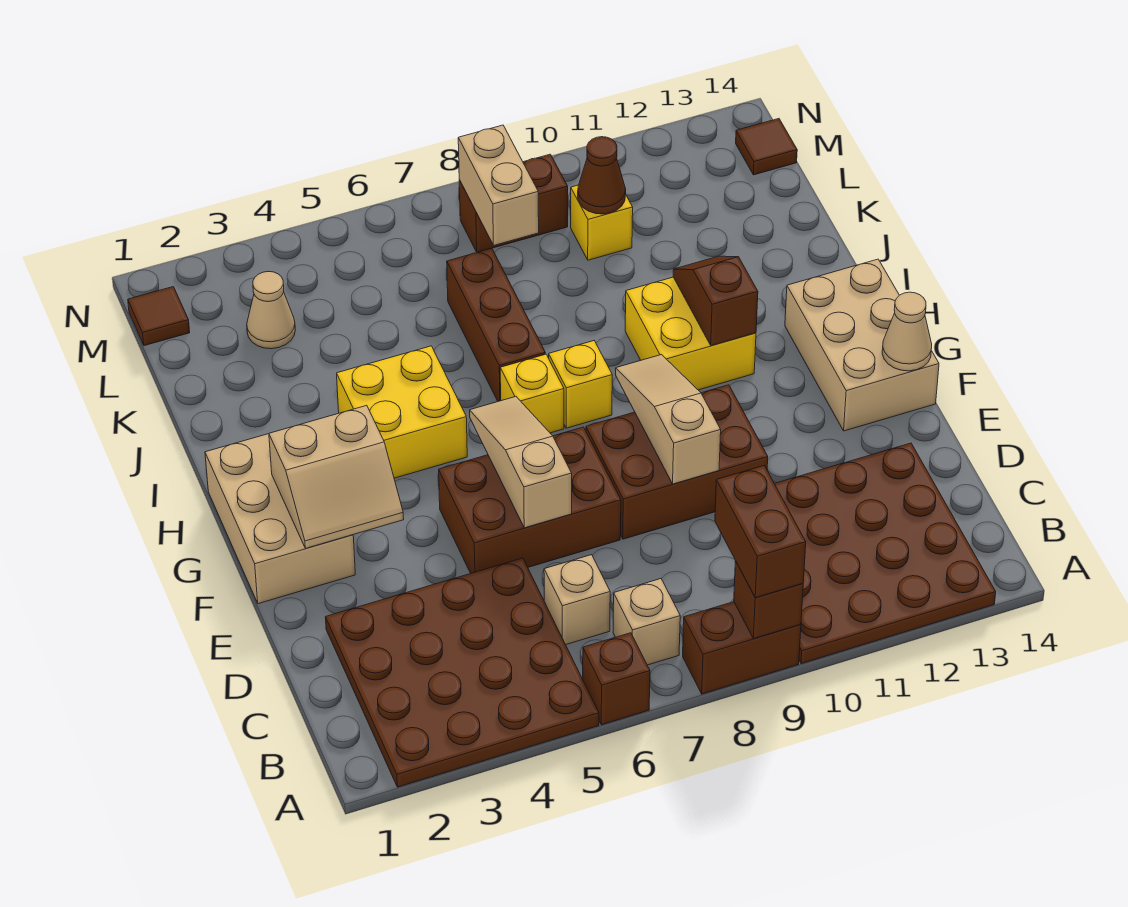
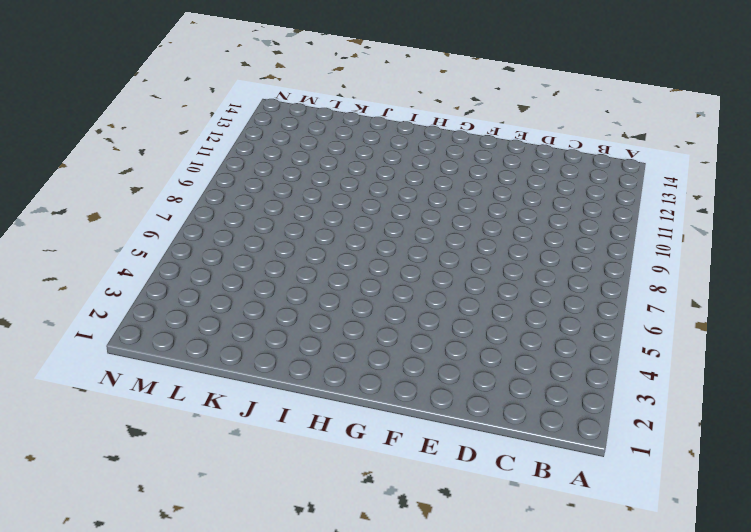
none -> brown 4x4 plate [325,558,599,787]
none -> brown 1x1 brick [583,633,650,725]
none -> brown 1x2 brick [683,602,801,694]

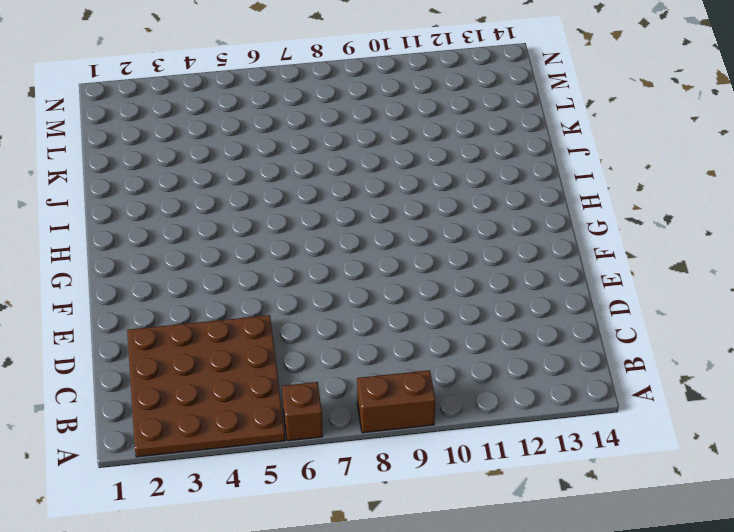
none -> brown 4x4 plate [775,443,996,664]
none -> tan 1x1 brick [613,579,680,665]
none -> tan 1x1 brick [544,555,610,645]

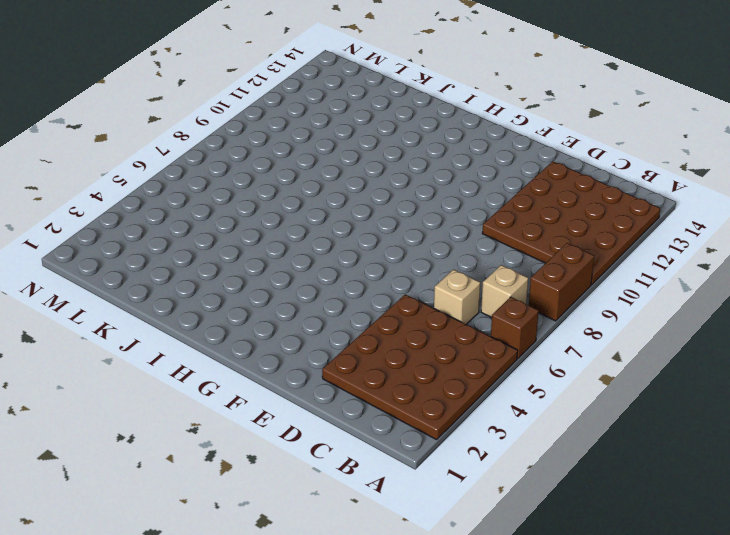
none -> brown 2x3 brick [439,427,621,573]
none -> brown 2x3 brick [586,385,768,539]
none -> tan 2x3 brick [205,434,355,604]

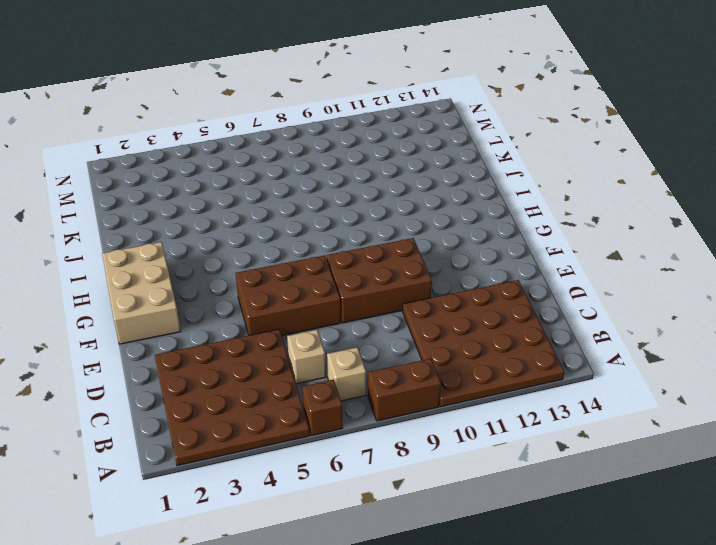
none -> tan 2x3 brick [785,259,939,431]
none -> yellow 2x2 brick [337,346,467,478]
none -> yellow 1x1 brick [500,354,564,433]

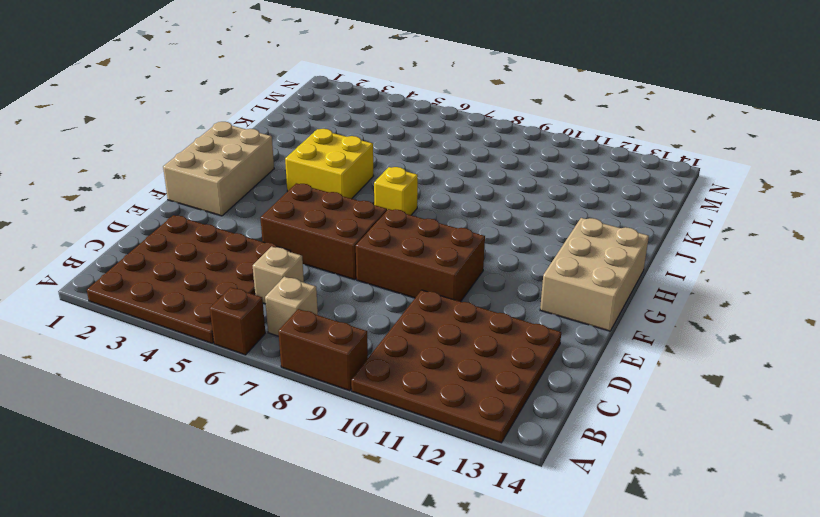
none -> yellow 1x1 brick [549,341,612,428]
none -> yellow 2x2 brick [625,277,756,390]
none -> brown 1x3 brick [447,248,545,401]

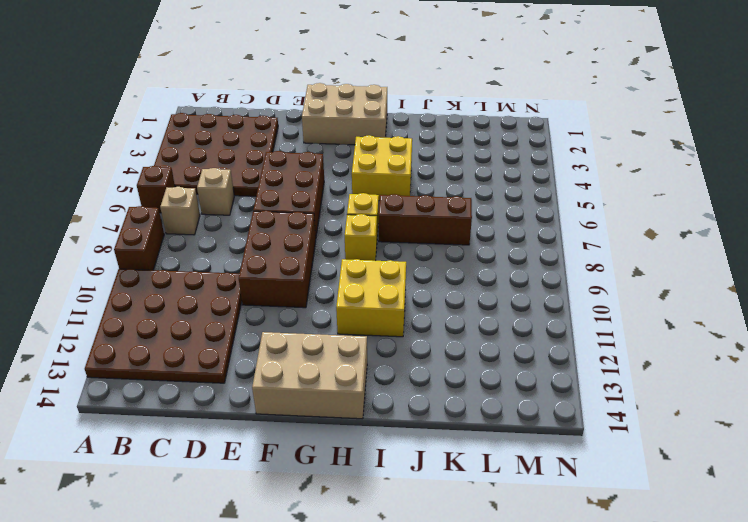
none -> tan 1x1 cone [247,272,295,349]
none -> yellow 1x1 brick [571,185,633,260]
none -> brown 1x1 tile [128,287,190,346]

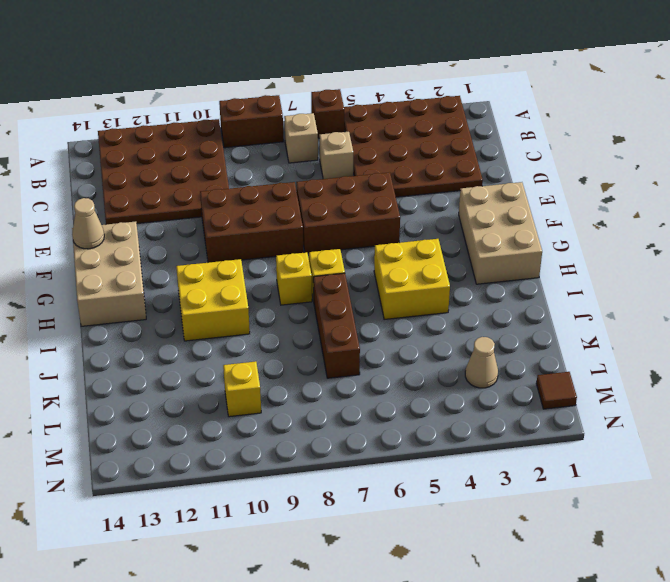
none -> brown 1x2 brick [459,154,568,252]
none -> brown 1x1 tile [736,119,797,175]
none -> brown 1x1 brick [734,561,803,639]

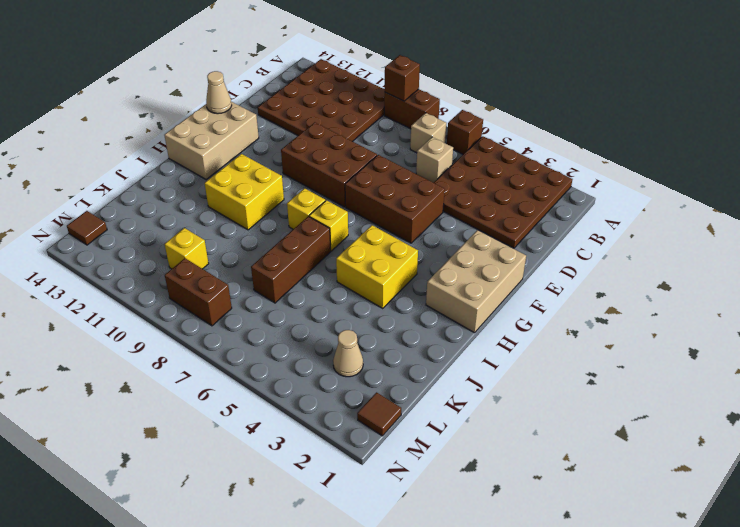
none -> tan 1x3 slope [470,397,572,528]
none -> tan 1x3 slope [616,355,721,484]
none -> tan 2x2 slope [269,405,404,548]

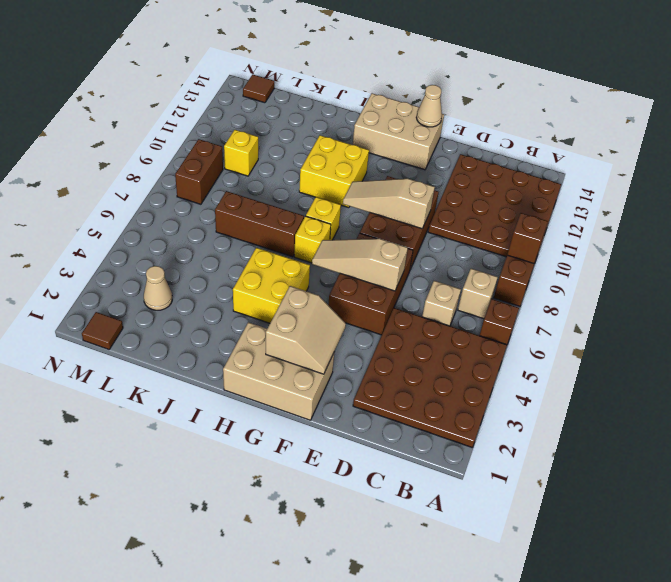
none -> brown 1x2 slope [673,256,758,346]
none -> tan 1x2 brick [458,125,539,245]
none -> brown 1x1 cone [578,137,626,214]

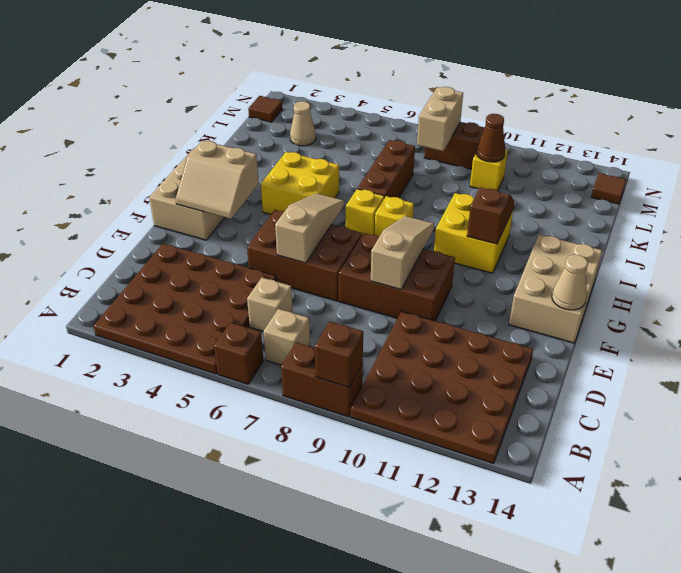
none -> brown 1x2 brick [715,466,806,598]

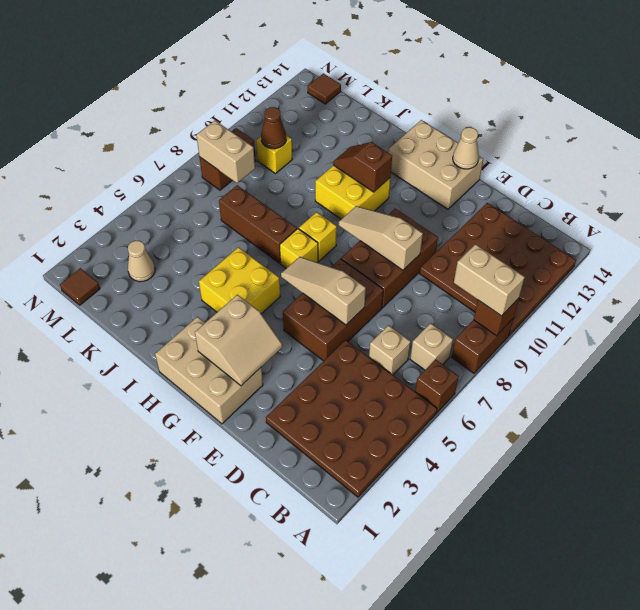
tan 1x2 brick [454,244,525,316] -> brown 1x2 brick [715,466,806,598]

